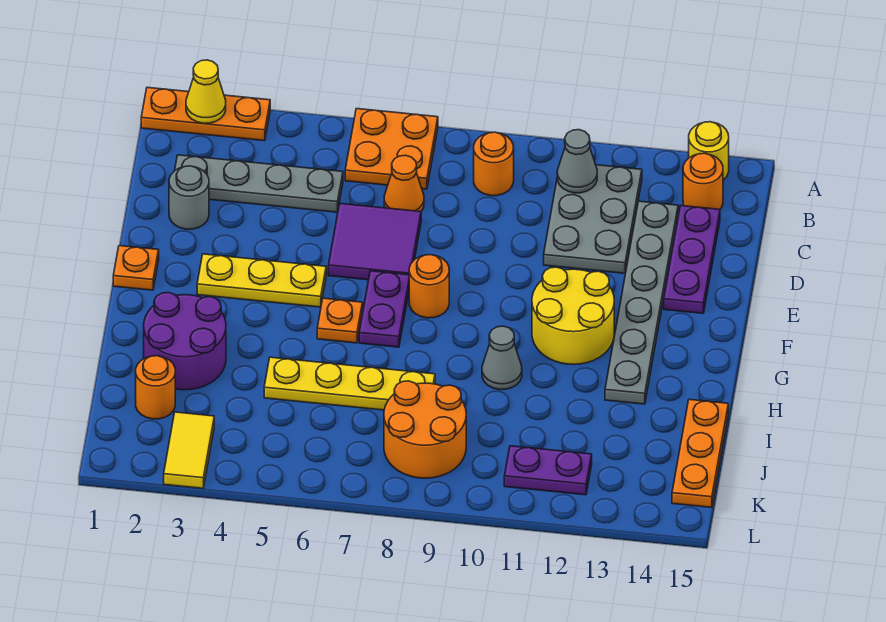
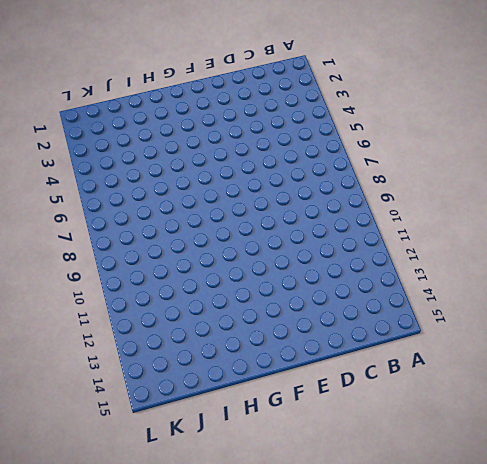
none -> orange 1x3 plate [141,87,270,141]
none -> orange 2x2 plate [345,109,438,189]
none -> yellow 1x1 round brick [689,122,729,180]

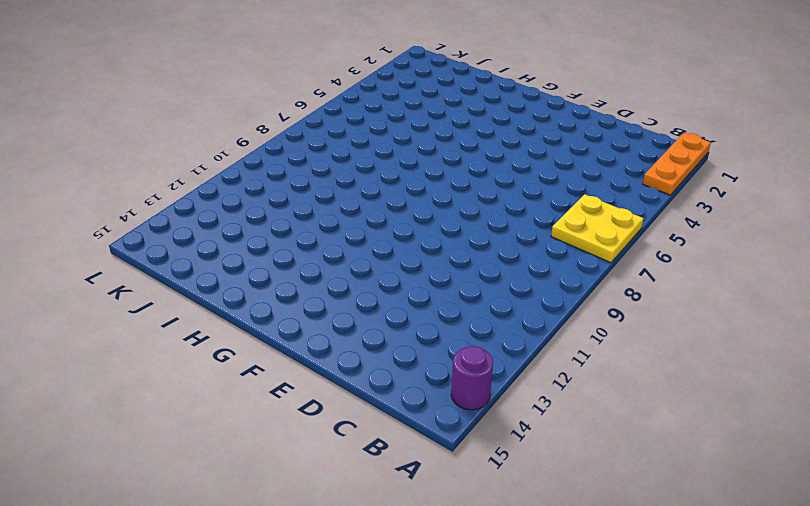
yellow 2x2 plate [551,194,643,263] -> orange 2x2 plate [345,109,438,189]
purple 1x1 round brick [451,346,493,410] -> yellow 1x1 round brick [689,122,729,180]
none -> orange 1x1 round brick [474,132,514,196]
none -> grey 2x3 plate [544,165,642,273]
none -> orange 1x1 round brick [683,153,723,209]

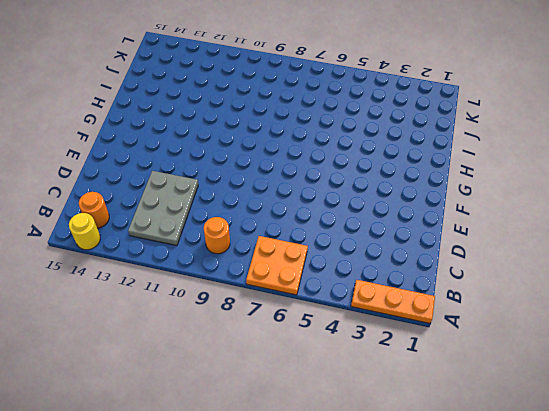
none -> grey 1x4 plate [175,155,343,212]
none -> orange 1x1 cone [384,155,424,211]
none -> grey 1x6 plate [605,201,678,404]

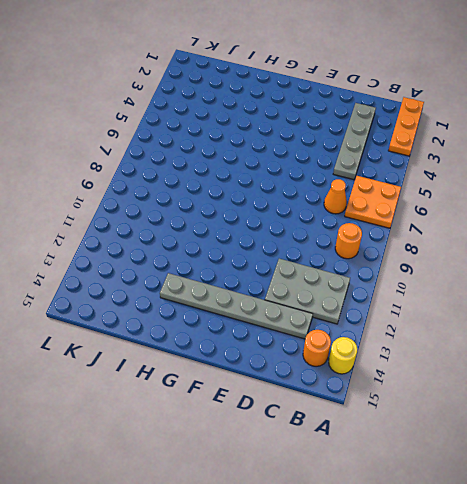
none -> purple 1x3 plate [664,206,720,313]
none -> grey 1x1 round brick [169,166,209,229]
none -> purple 2x2 tile [328,203,421,280]

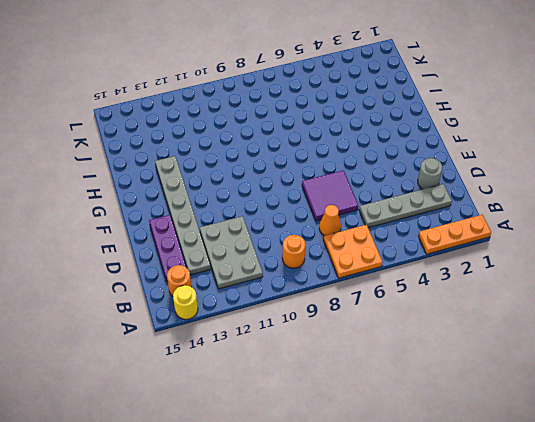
none -> orange 1x1 plate [113,246,159,290]
none -> yellow 1x3 plate [197,254,326,307]
none -> purple 1x2 plate [359,271,409,347]

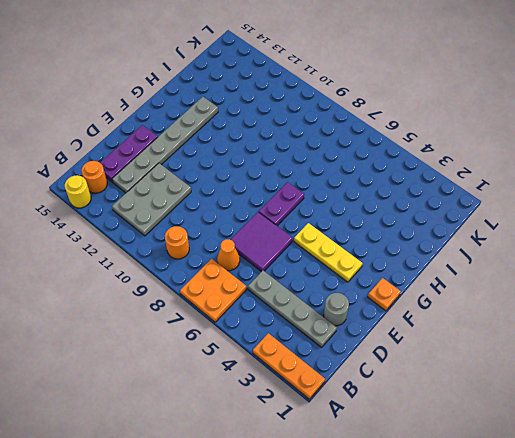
none -> orange 1x1 round brick [409,255,449,318]
none -> yellow 2x2 round brick [532,267,614,365]
none -> orange 1x1 plate [317,298,363,343]

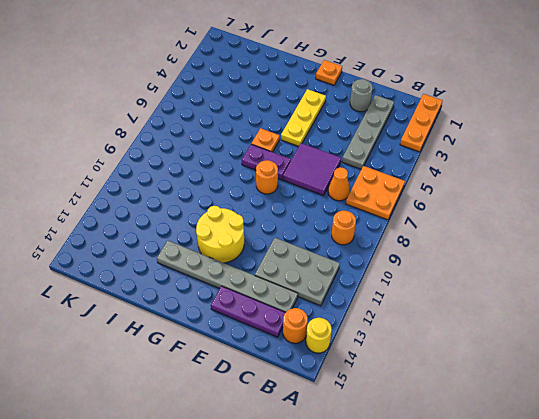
none -> purple 2x2 round brick [144,292,226,390]
none -> grey 1x1 cone [482,326,522,390]
none -> yellow 1x4 plate [264,357,435,410]

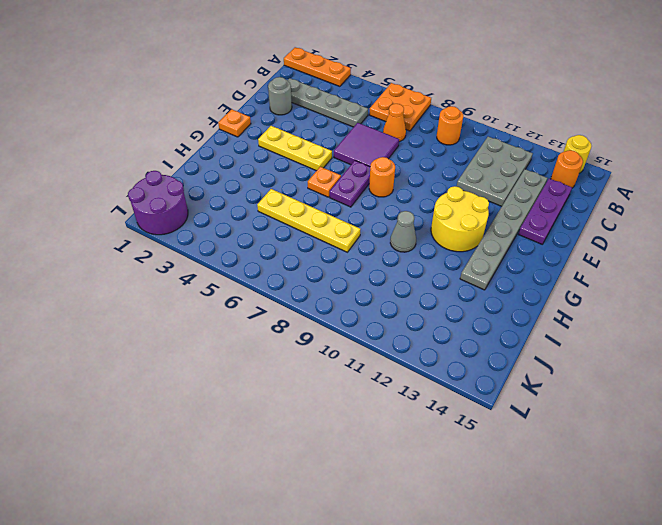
purple 2x2 round brick [128,171,188,235] -> purple 2x2 round brick moved to [144,292,226,390]
none -> orange 1x3 plate [672,399,728,507]
none -> orange 1x1 round brick [136,356,175,419]
none -> orange 2x2 round brick [384,381,466,478]

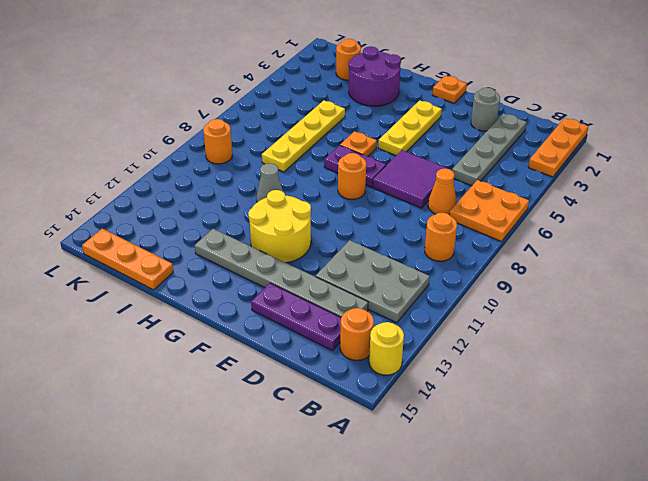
orange 1x1 round brick [203,119,232,164] -> orange 2x2 round brick [384,381,466,478]
none -> yellow 1x2 tile [164,412,214,488]
none -> purple 1x2 plate [504,446,592,495]
none -> yellow 1x1 cone [186,60,226,123]

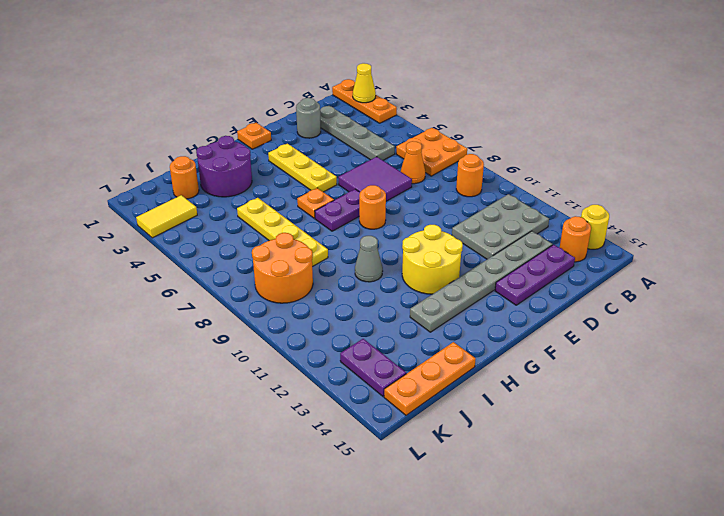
purple 1x2 plate [340,339,406,396] -> purple 1x2 plate moved to [504,446,592,495]
none -> grey 1x1 cone [557,130,597,193]

